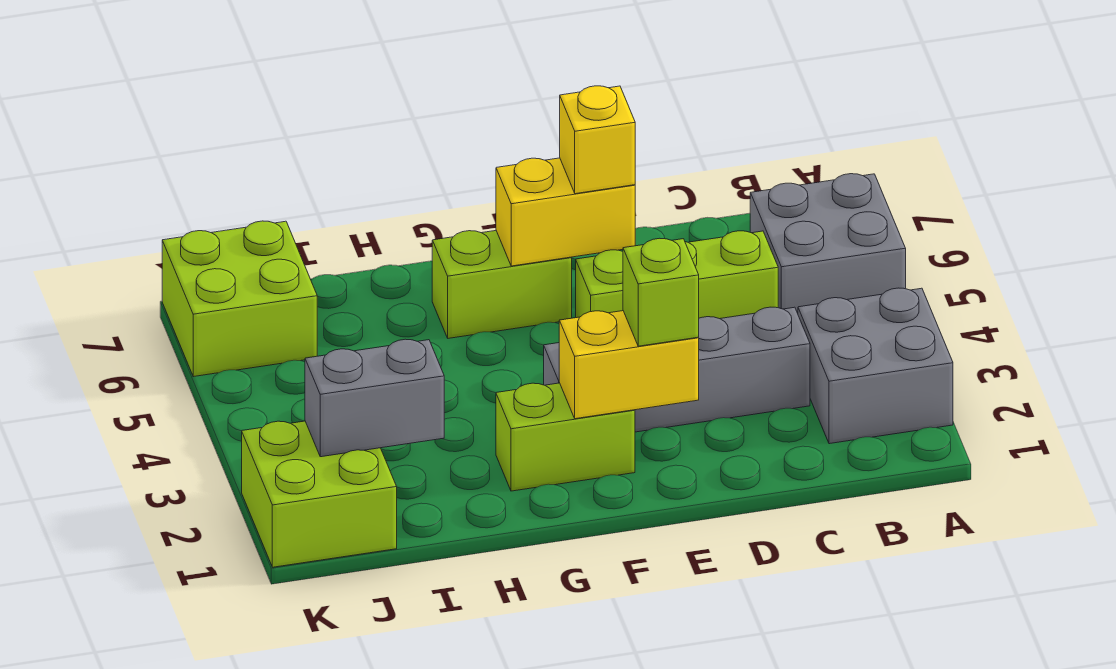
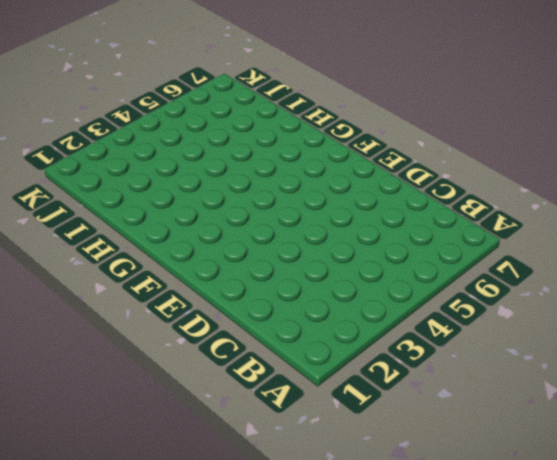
none -> grey 2x2 brick [798,288,953,444]
none -> grey 2x2 brick [750,174,906,313]
none -> grey 1x4 brick [544,307,810,432]

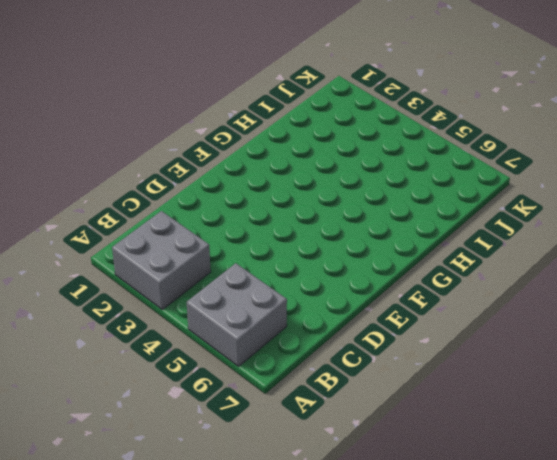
none -> grey 1x4 brick [544,307,810,432]
none -> lime 1x3 brick [576,231,778,319]
none -> lime 1x2 brick [496,383,635,491]

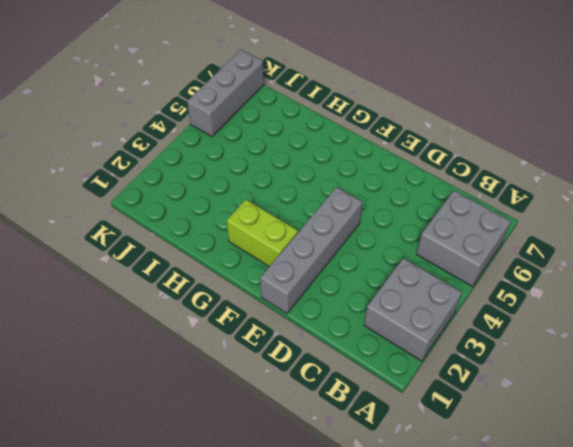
grey 1x4 brick [260,187,363,313] -> grey 1x4 brick turned to [544,307,810,432]
grey 1x3 brick [187,50,264,137] -> lime 2x2 brick [162,221,317,377]
none -> lime 1x3 brick [576,231,778,319]
none -> lime 1x2 brick [432,231,572,338]
none -> lime 2x2 brick [242,421,397,567]

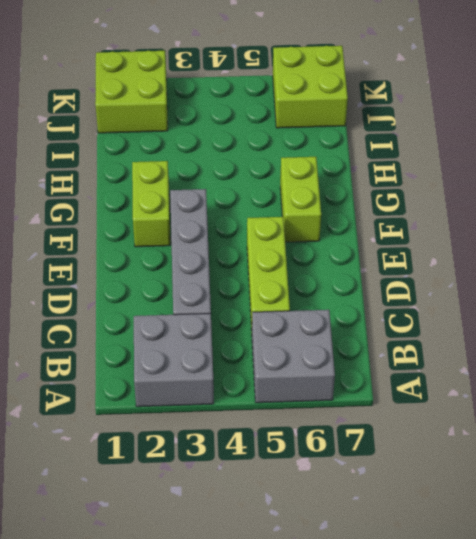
none -> yellow 1x2 brick [559,311,699,419]
none -> yellow 1x2 brick [496,158,635,266]
none -> grey 1x2 brick [305,339,444,457]

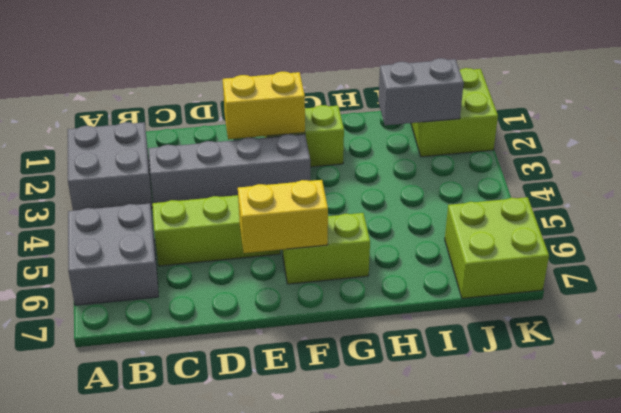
none -> lime 1x1 brick [623,238,699,346]
none -> yellow 1x1 brick [560,86,635,194]

